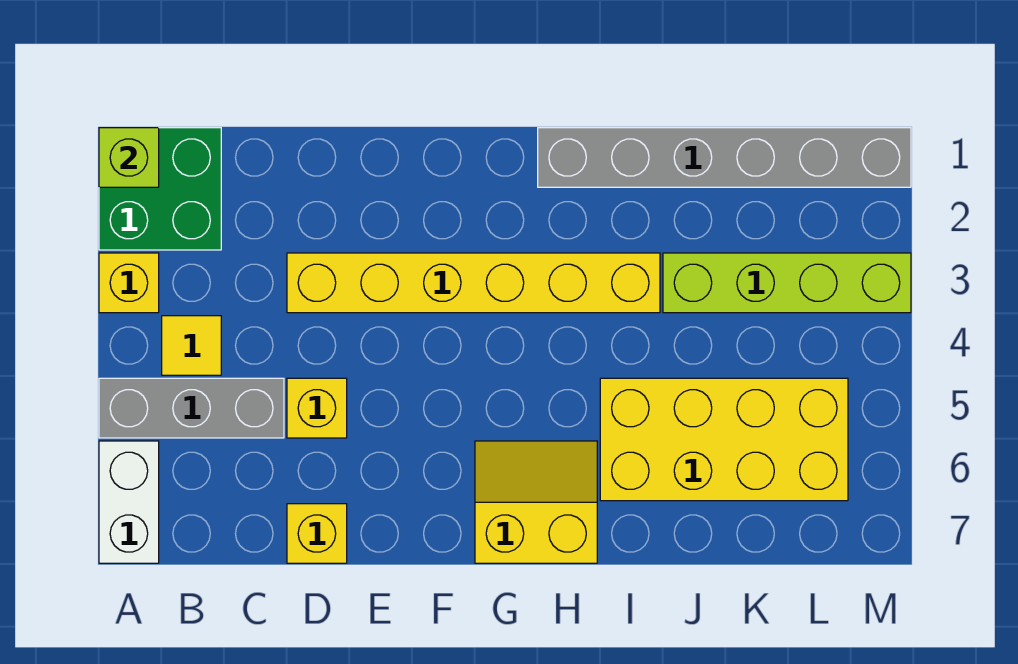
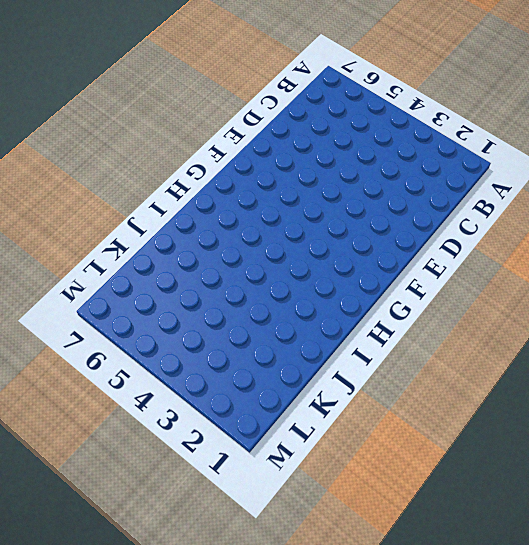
none -> green 2x2 brick [99,128,221,250]
none -> yellow 1x1 brick [99,253,159,313]
none -> grey 1x3 brick [99,378,284,438]

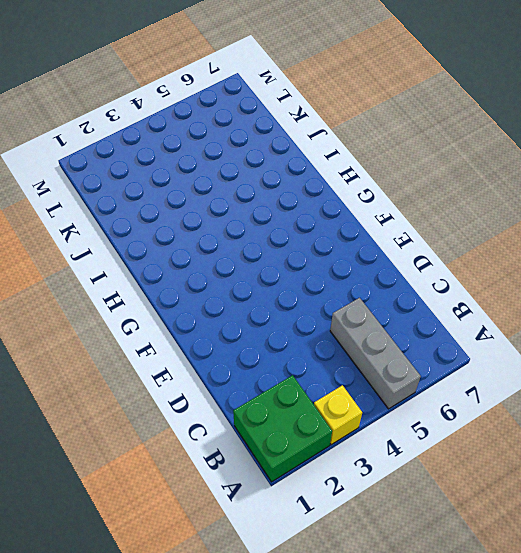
none -> white 1x2 brick [99,441,159,563]
none -> yellow 1x1 tile [162,316,221,375]
none -> yellow 1x6 brick [287,253,660,313]

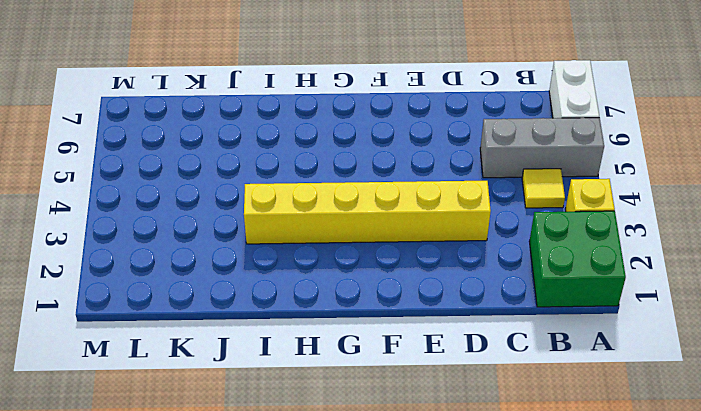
none -> yellow 1x1 brick [287,378,347,438]
none -> yellow 1x1 brick [287,504,347,563]
none -> yellow 2x2 slope [475,441,597,563]

